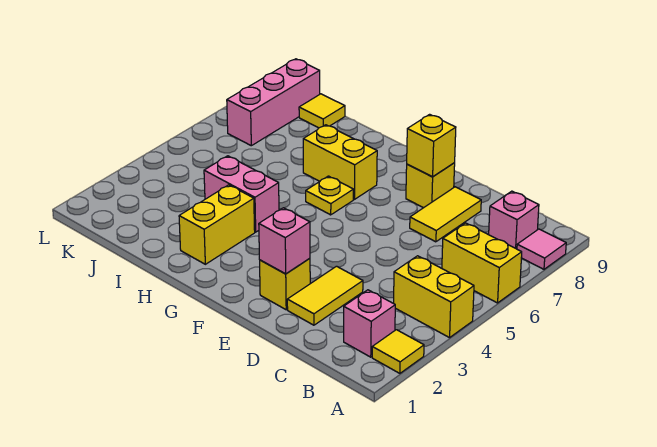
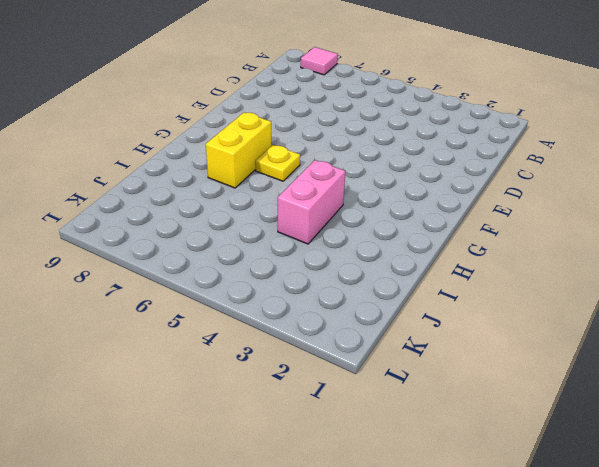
none -> yellow 1x1 tile [372,330,424,373]
none -> yellow 1x2 brick [394,256,474,338]
none -> yellow 1x2 brick [442,223,522,303]

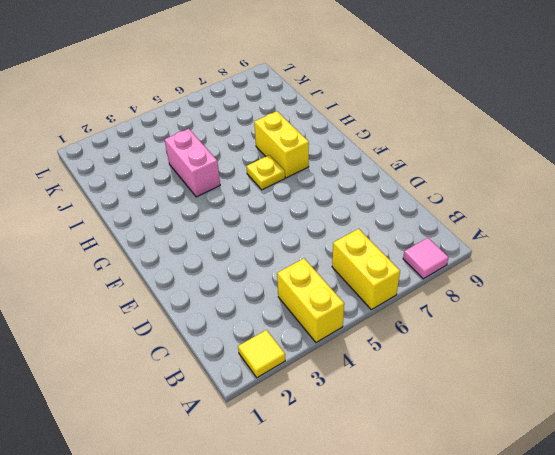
none -> pink 1x1 brick [344,290,395,357]
none -> pink 1x1 brick [489,191,539,249]
none -> yellow 1x2 tile [287,266,363,325]

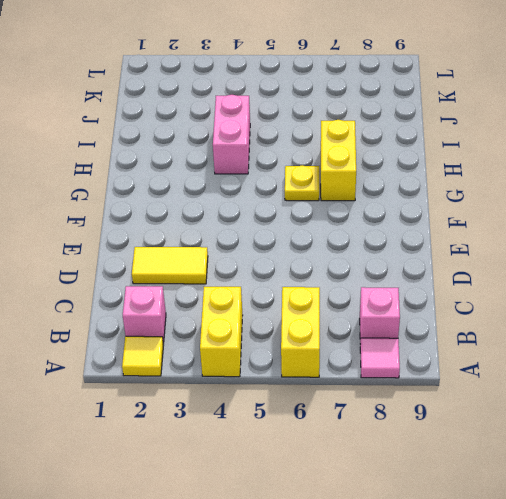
none -> yellow 1x2 tile [410,187,481,242]
none -> yellow 1x1 brick [260,258,310,310]
none -> yellow 1x1 brick [406,163,455,208]

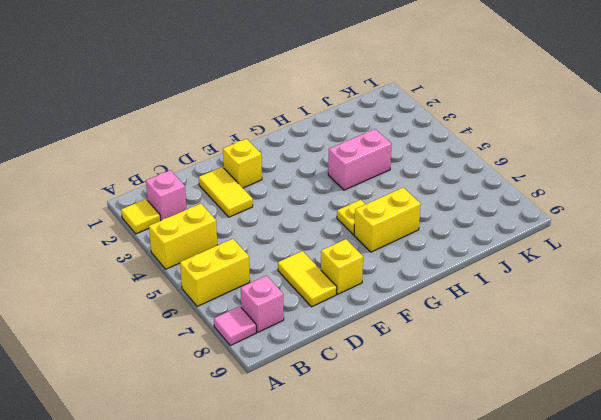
none -> yellow 1x2 brick [179,185,255,264]
none -> yellow 1x1 tile [299,94,345,128]
none -> pink 1x3 brick [227,59,320,146]

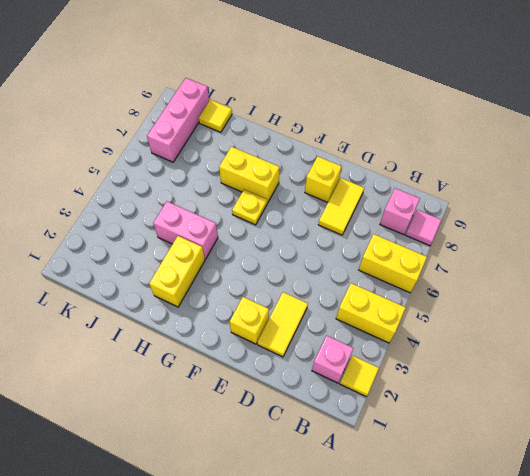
none -> pink 1x1 brick [259,208,310,274]
none -> yellow 1x1 brick [407,114,456,177]

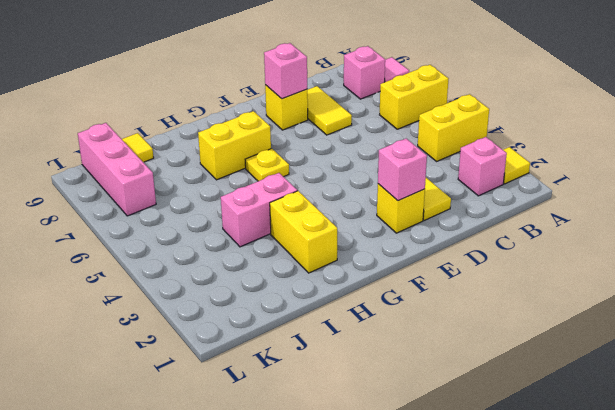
pink 1x1 brick [264,43,307,99] -> yellow 1x1 brick [407,114,456,177]

